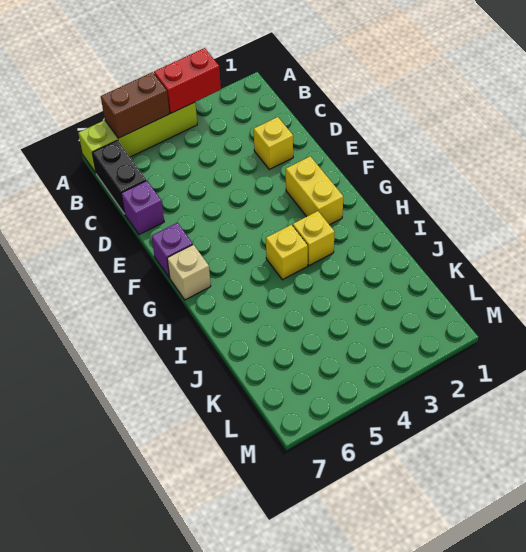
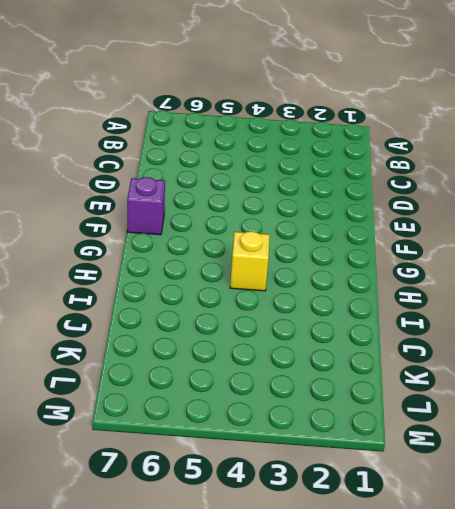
none -> lime 1x4 brick [78,102,197,173]
none -> black 1x2 brick [92,140,146,214]

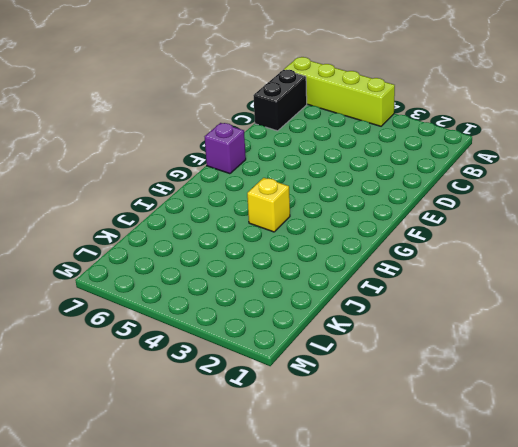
none -> yellow 1x1 brick [254,117,293,169]
none -> purple 1x1 brick [121,181,164,235]

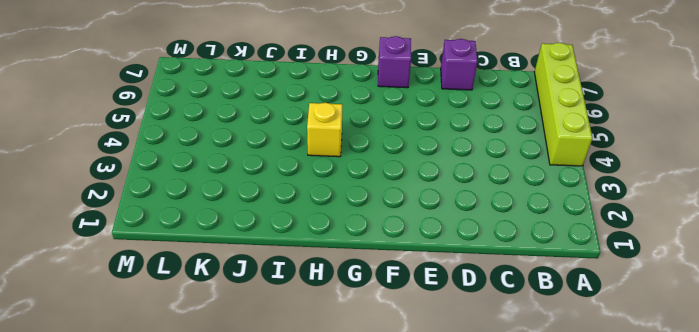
none -> black 1x2 brick [92,140,146,214]
none -> yellow 1x1 brick [254,117,293,169]

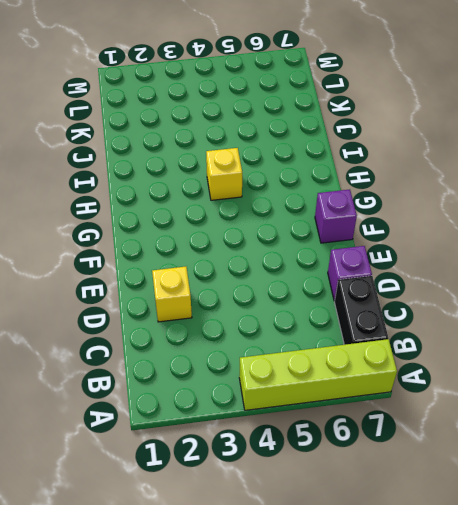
none -> yellow 1x2 brick [286,156,343,225]
none -> tan 1x1 brick [167,245,211,300]

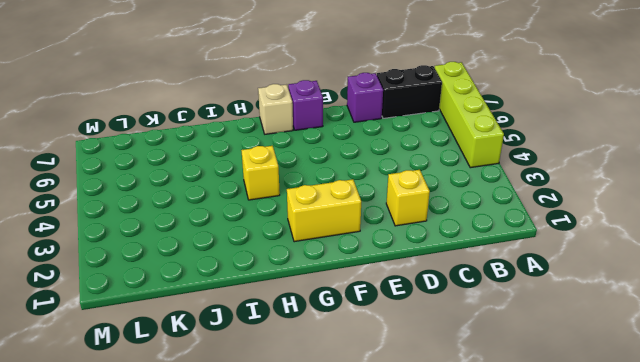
none -> yellow 1x1 brick [293,211,335,266]
none -> red 1x2 brick [154,48,221,113]

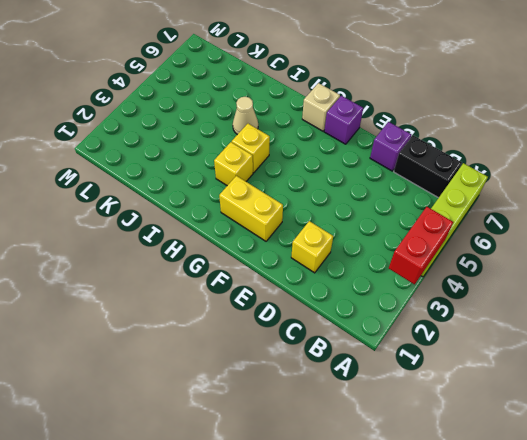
tan 1x1 cone [233,97,258,135] -> none
none -> brown 1x2 brick [101,72,169,138]

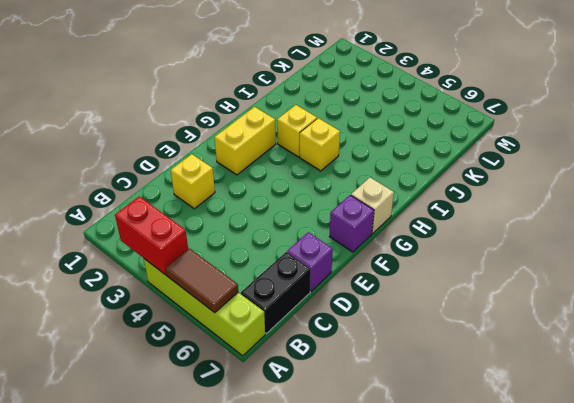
brown 1x2 tile [166,248,238,313] -> brown 1x2 brick [101,72,169,138]

